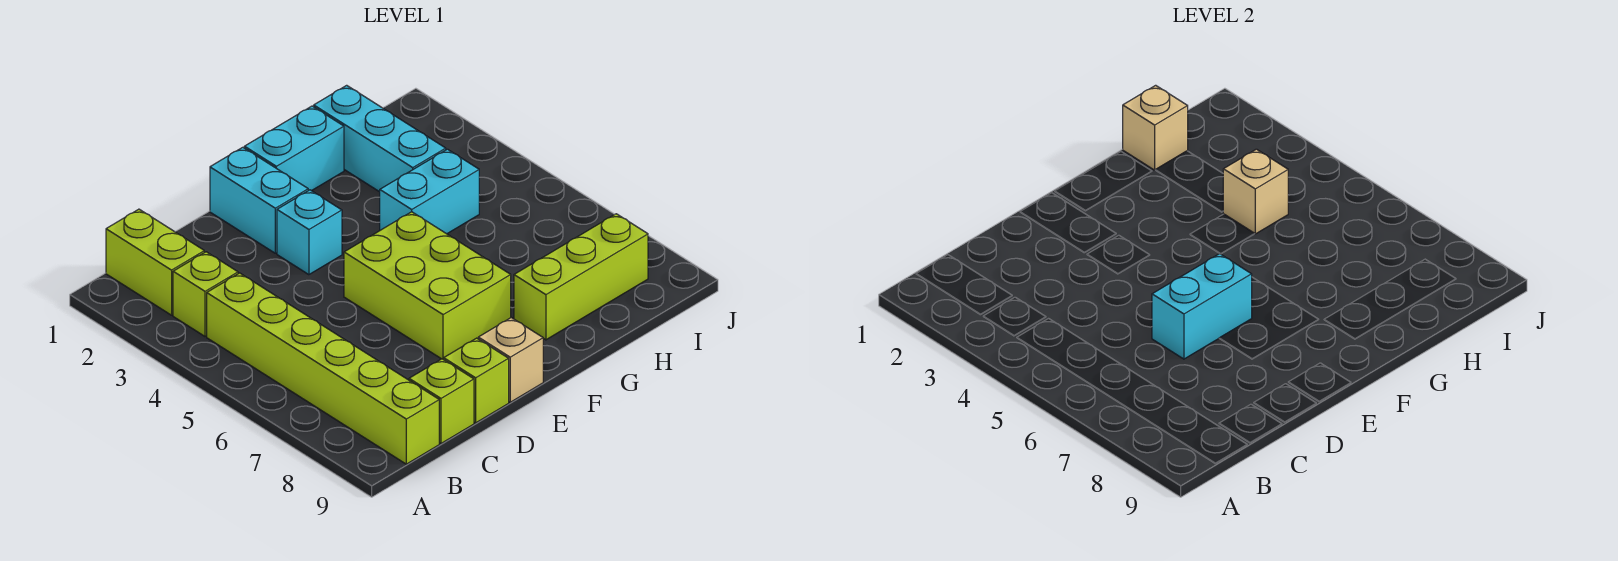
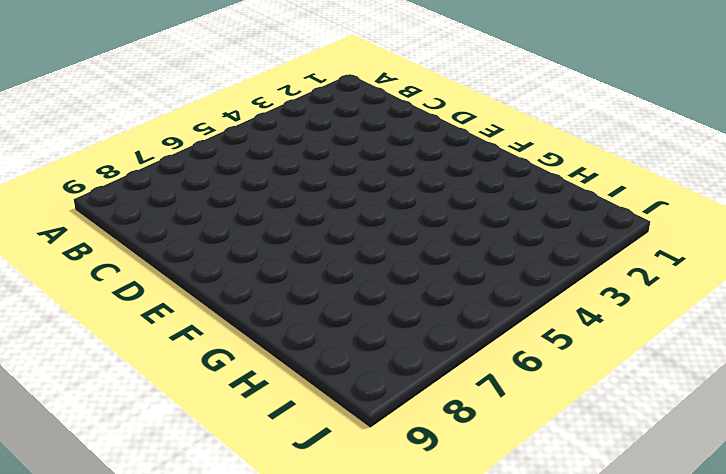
none -> lime 1x2 brick [106,209,204,315]
none -> lime 1x1 brick [173,252,238,336]
none -> lime 1x6 brick [207,273,439,464]

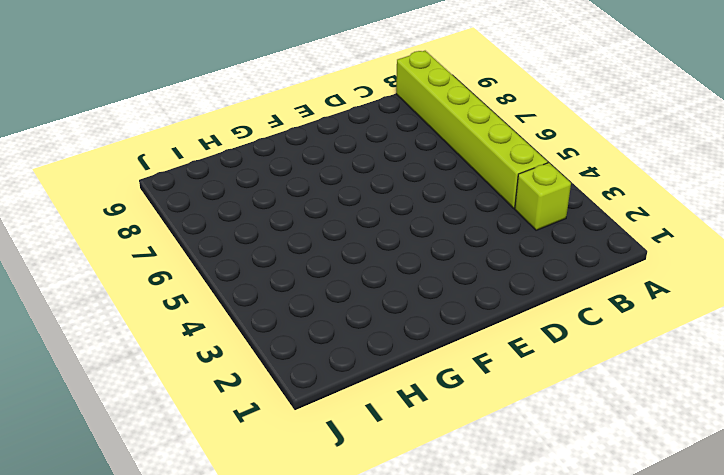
none -> lime 1x2 brick [106,209,204,315]
none -> lime 1x1 brick [409,359,474,443]
none -> lime 1x1 brick [444,338,509,423]

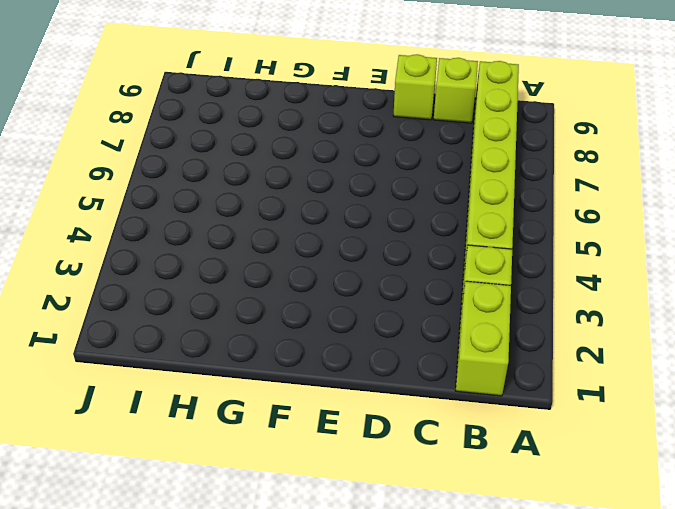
none -> cyan 1x2 brick [210,147,308,253]
none -> cyan 1x1 brick [277,190,342,275]
none -> lime 2x3 brick [344,212,511,360]

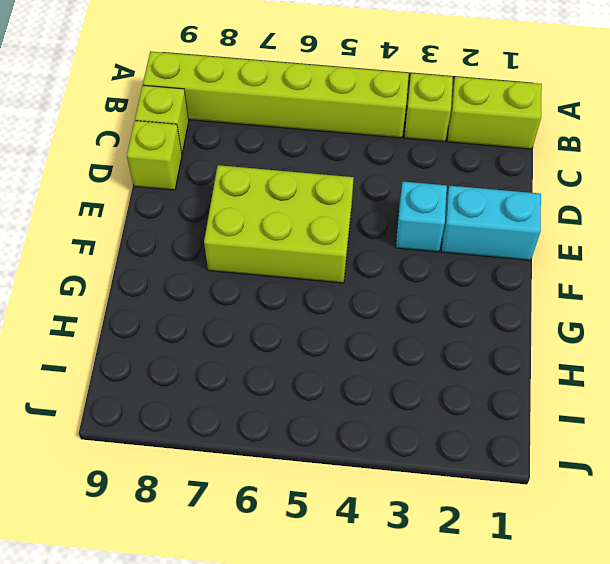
none -> tan 1x1 brick [478,318,543,402]
none -> cyan 1x2 brick [244,106,344,191]
none -> cyan 1x2 brick [380,149,479,234]

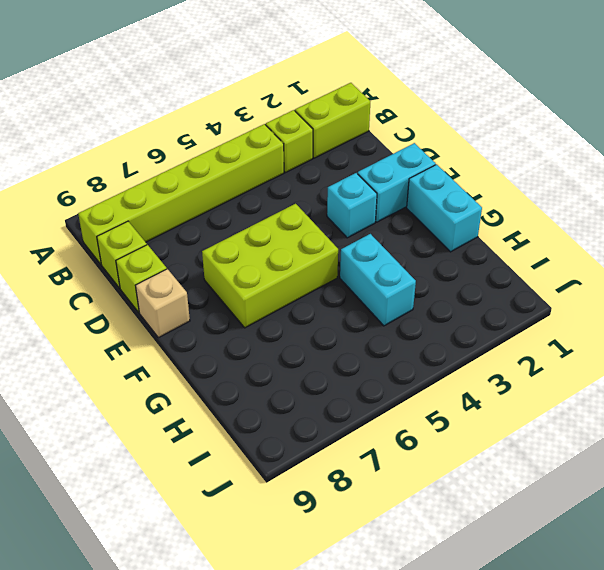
none -> lime 1x3 brick [514,214,648,340]
none -> cyan 1x3 brick [314,85,446,192]
none -> cyan 1x2 brick [1152,254,1252,359]

